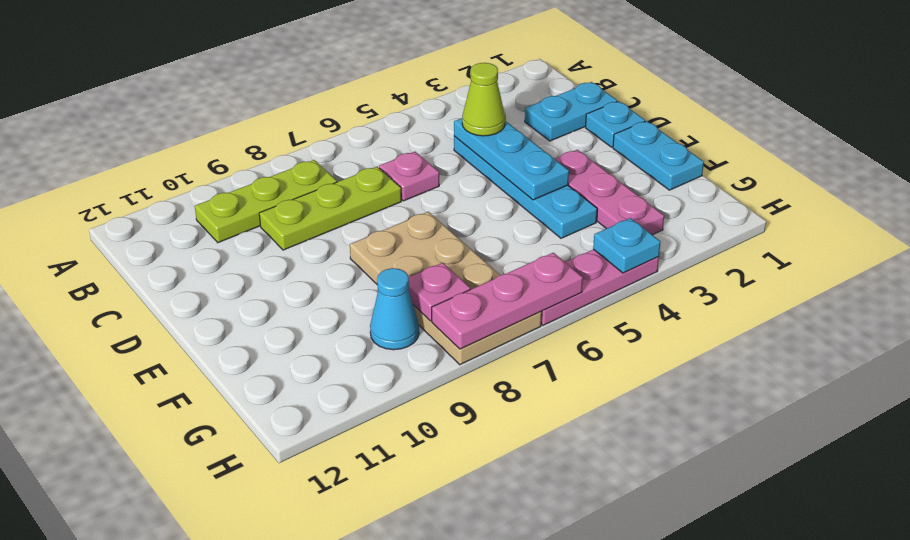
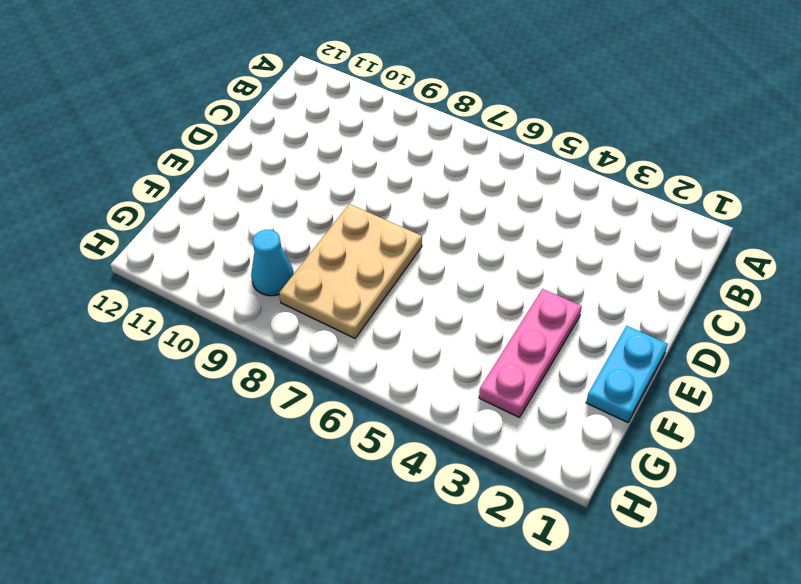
tan 2x3 plate [279,204,422,338] -> tan 2x4 plate [350,212,542,365]
none -> lime 1x3 plate [195,160,337,243]
none -> cyan 1x2 plate [525,82,617,141]
none -> cyan 1x4 plate [454,136,597,238]

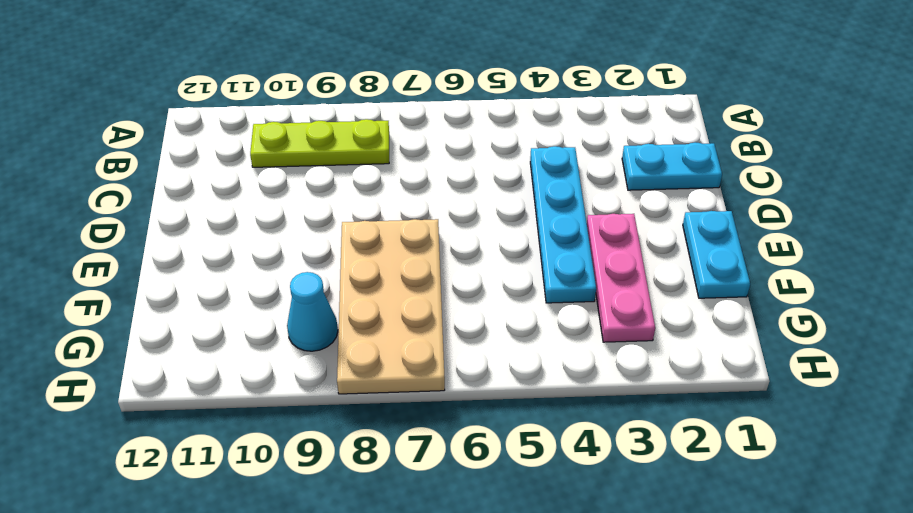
none -> pink 1x1 plate [379,152,439,201]
none -> lime 1x3 plate [259,167,401,250]
none -> cyan 1x1 plate [585,101,645,147]

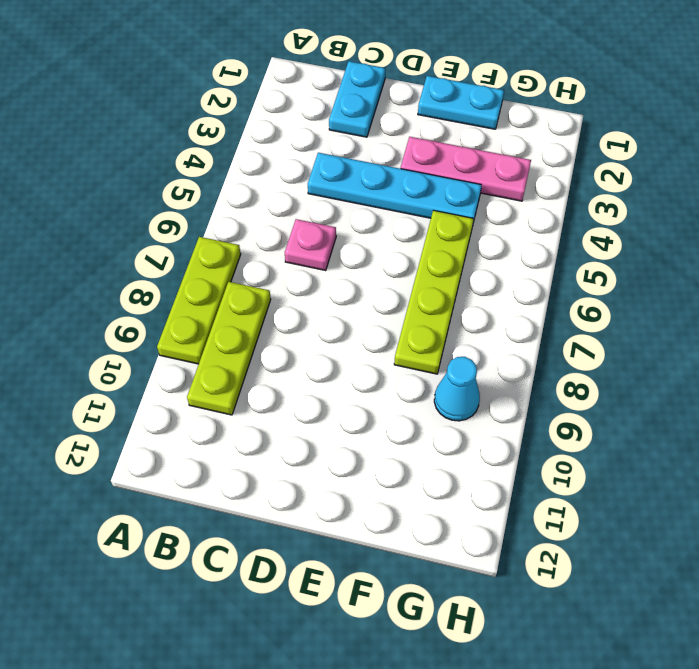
lime 1x3 plate [157,237,241,364] -> lime 1x3 plate moved to [259,167,401,250]
lime 1x4 plate [394,210,474,374] -> tan 2x4 plate [350,212,542,365]
none -> cyan 1x1 plate [585,101,645,147]
none -> pink 1x3 plate [541,249,659,325]
none -> cyan 1x3 plate [454,118,569,200]

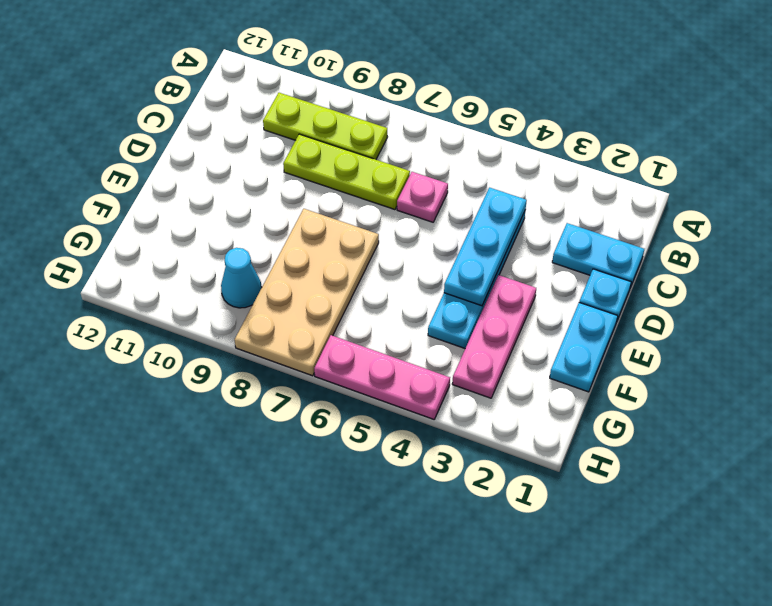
none -> pink 1x1 plate [408,263,470,321]
none -> cyan 1x1 plate [593,218,661,273]
none -> pink 1x3 plate [432,253,583,349]

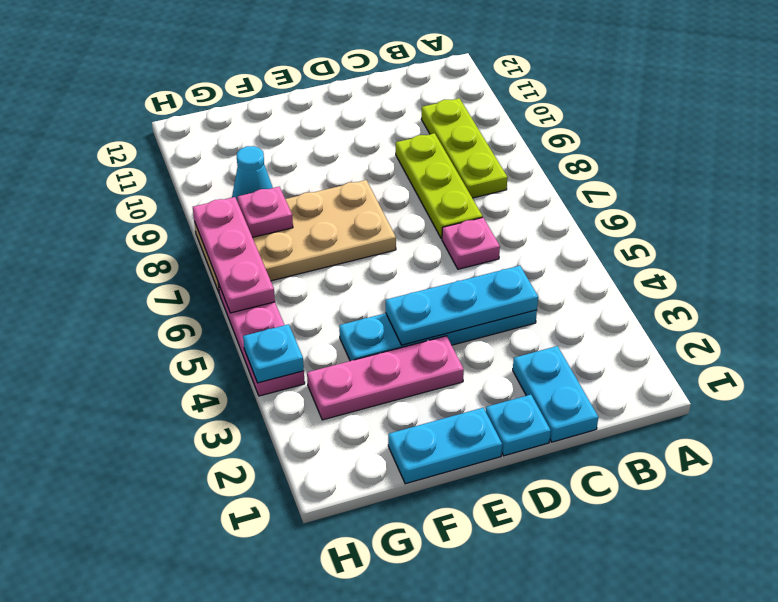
none -> lime 1x1 cone [462,63,505,136]

